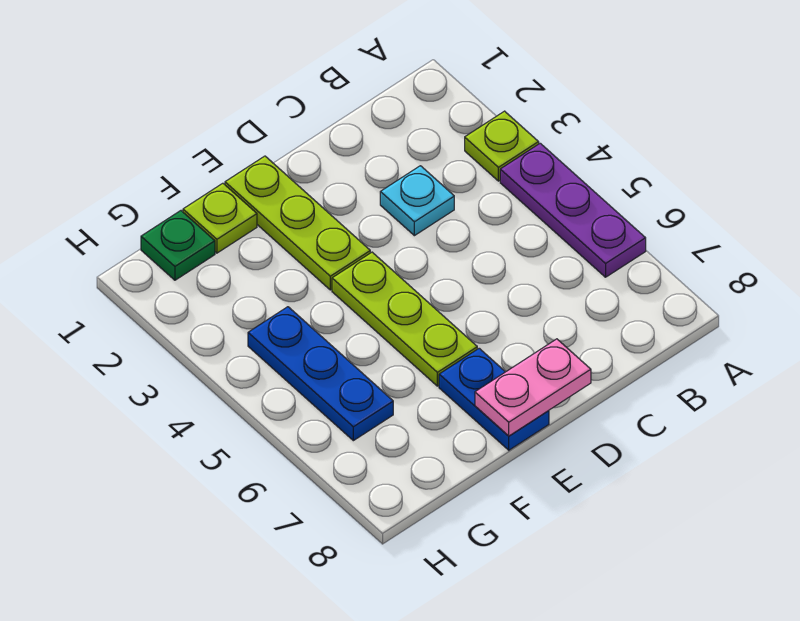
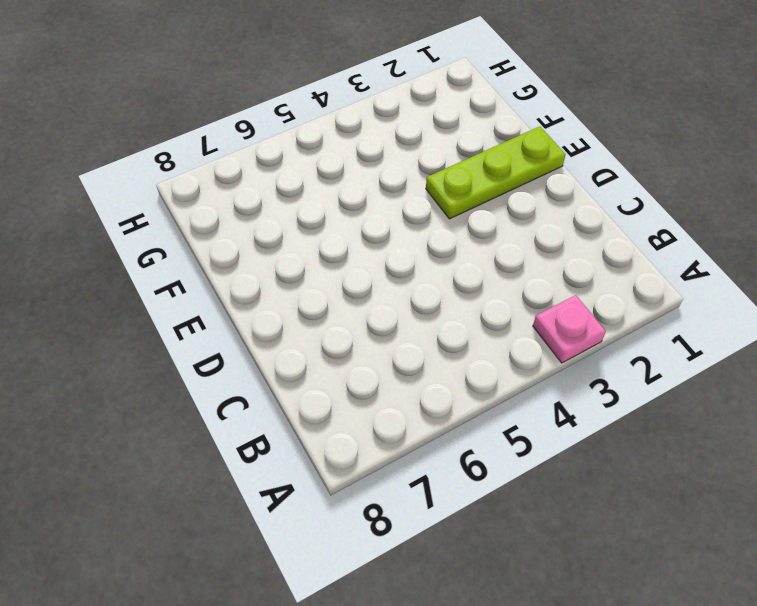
pink 1x1 plate [533,295,606,363] -> lime 1x1 plate [465,111,539,181]
none -> purple 1x3 plate [500,143,646,277]
none -> cyan 1x1 plate [380,166,454,236]

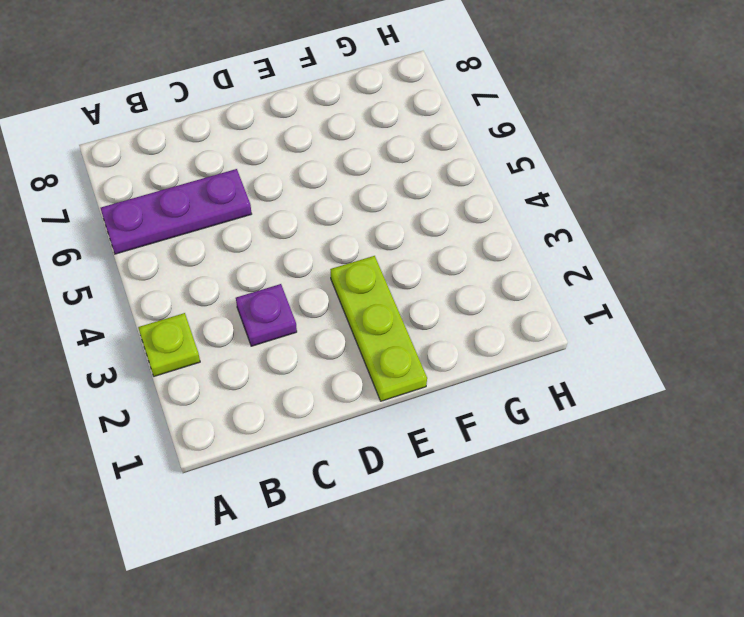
purple 1x3 plate [101,169,252,254] -> purple 1x3 plate turned to [500,143,646,277]
purple 1x1 plate [236,284,297,346] -> cyan 1x1 plate [380,166,454,236]
none -> lime 1x3 plate [332,252,477,386]
none -> blue 1x2 plate [439,348,549,450]

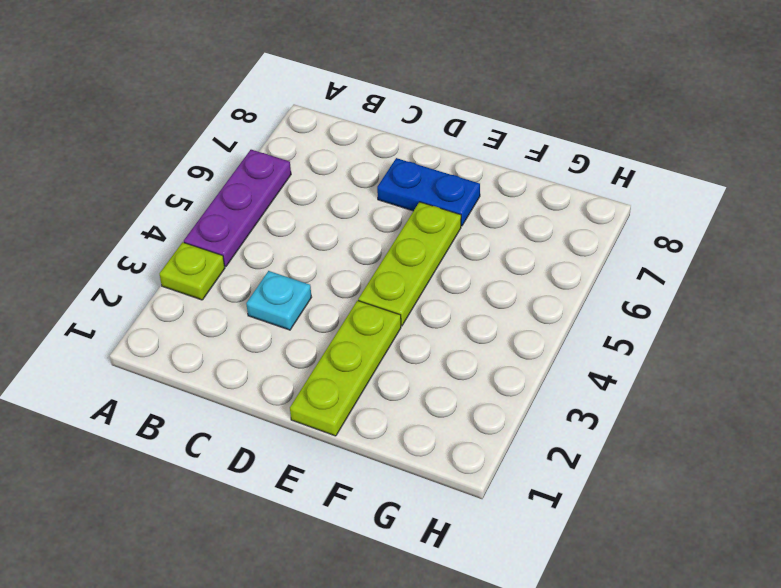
blue 1x2 plate [377,158,480,226] -> blue 1x2 plate turned to [439,348,549,450]
none -> lime 1x1 plate [183,183,257,253]
none -> green 1x1 plate [141,211,215,280]

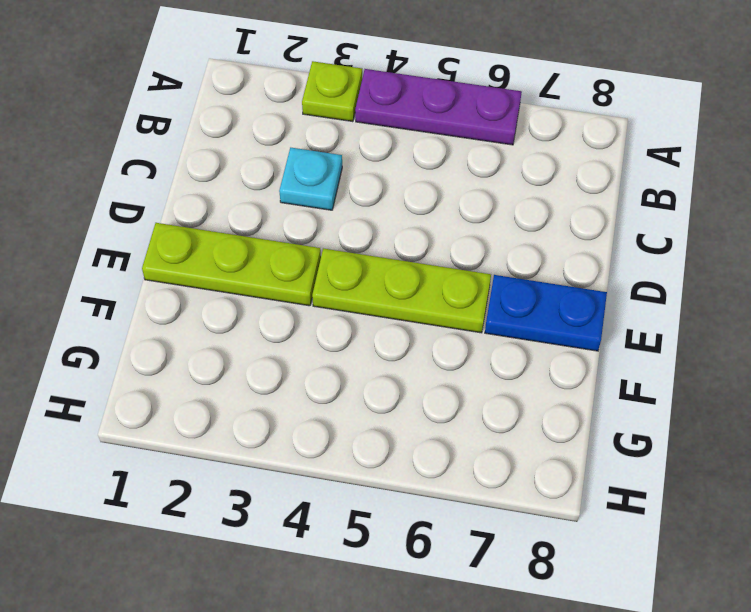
none -> lime 1x1 plate [183,183,257,253]
none -> green 1x1 plate [141,211,215,280]

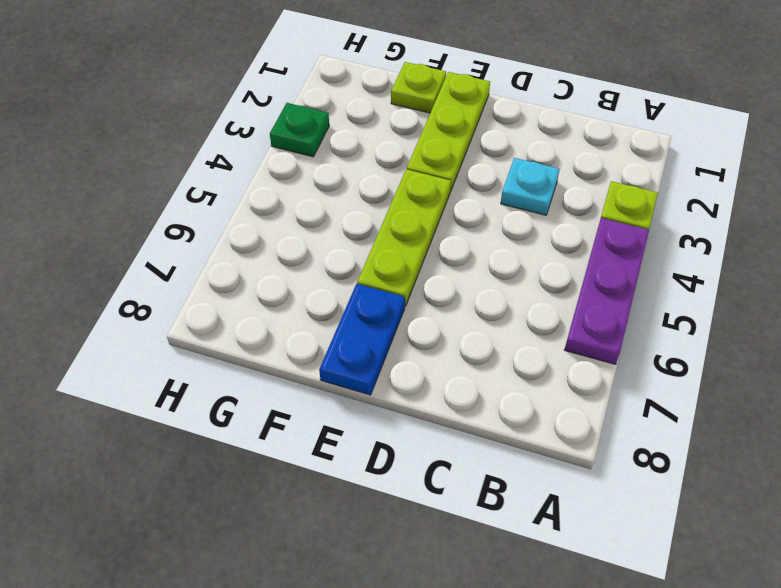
green 1x1 plate [270,103,329,157] -> green 1x1 plate moved to [141,211,215,280]
none -> blue 1x3 plate [248,307,393,441]
none -> pink 1x2 plate [475,339,591,436]

